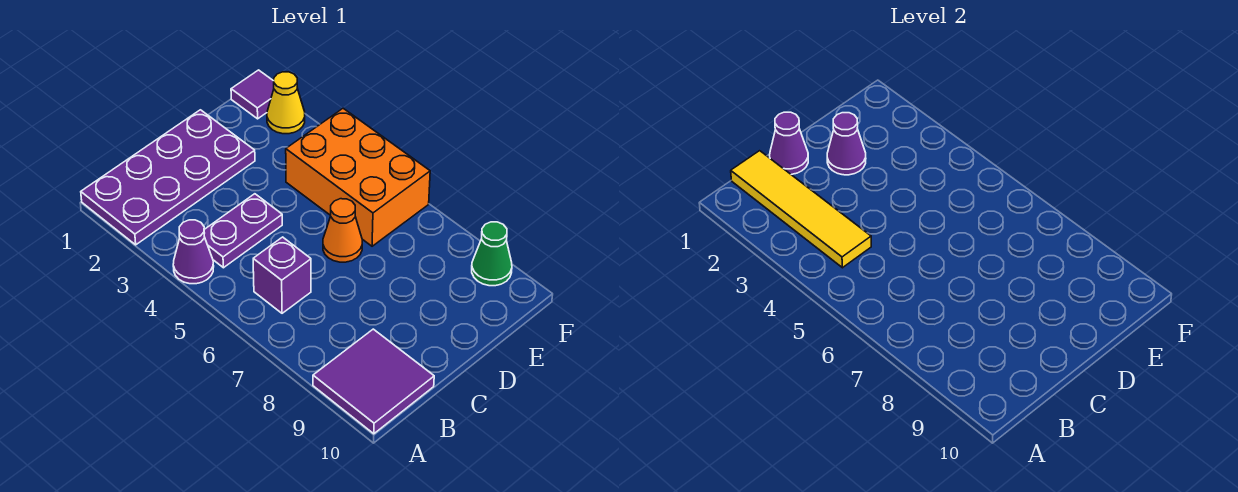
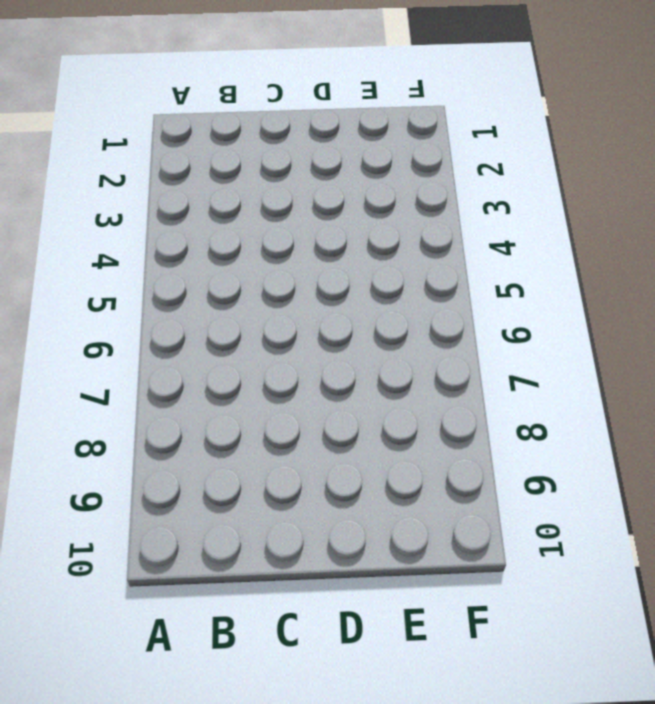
none -> purple 2x4 plate [81,110,255,245]
none -> purple 1x1 cone [173,220,214,284]
none -> purple 2x2 tile [313,329,434,434]

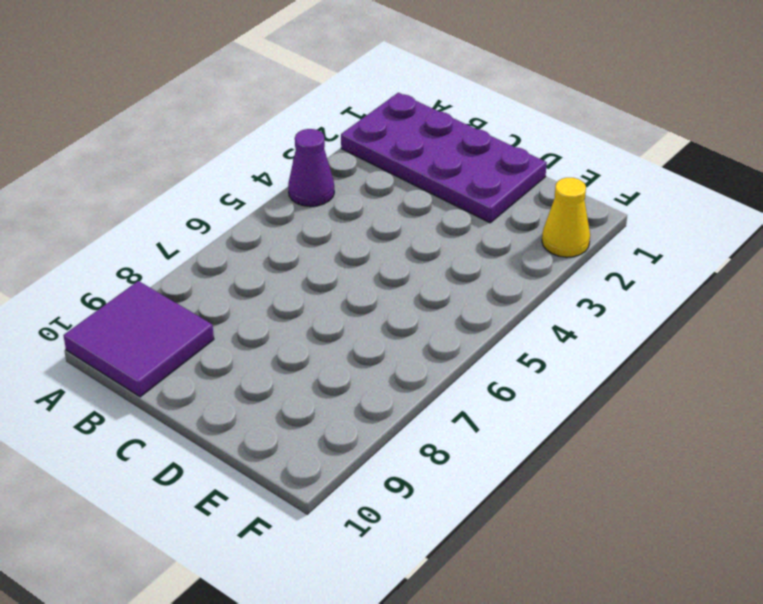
none -> purple 1x2 plate [204,194,282,268]
none -> purple 1x1 brick [253,237,311,313]
none -> orange 1x1 cone [323,199,362,262]

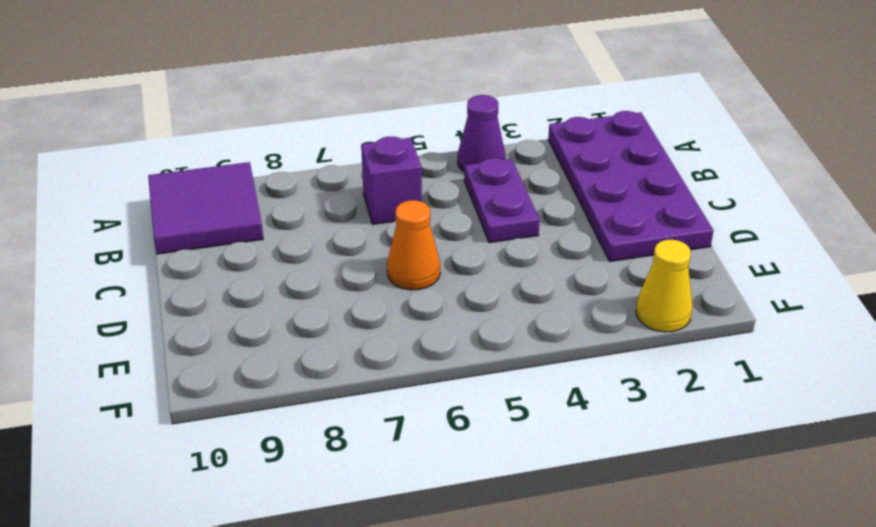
none -> orange 2x3 brick [286,108,430,246]
none -> purple 1x1 tile [231,70,274,119]
none -> green 1x1 cone [472,222,512,286]

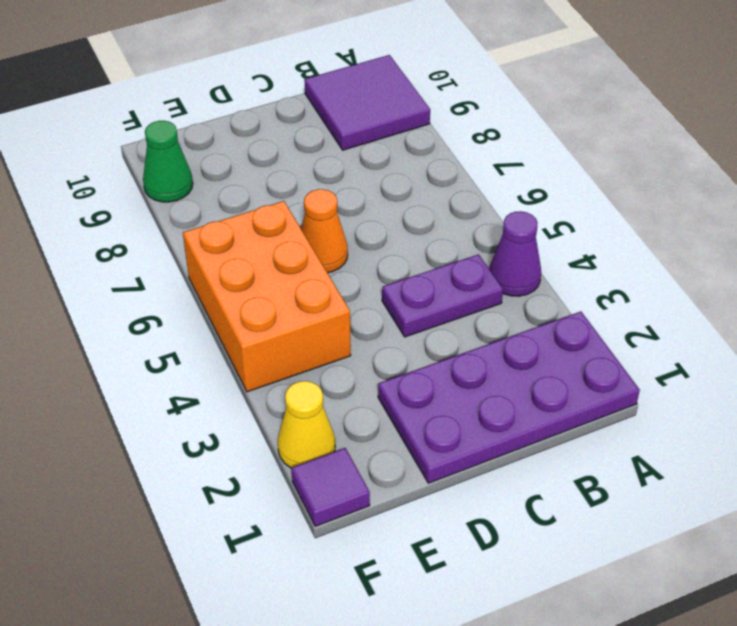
none -> purple 1x1 brick [253,237,311,313]
none -> yellow 1x4 tile [731,151,871,268]
none -> purple 1x1 cone [770,112,808,174]

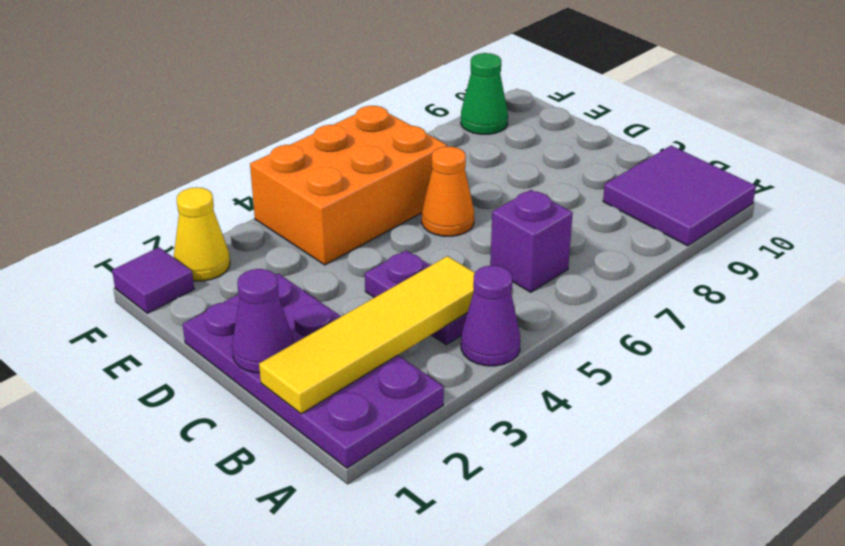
none -> purple 1x1 cone [827,113,866,175]

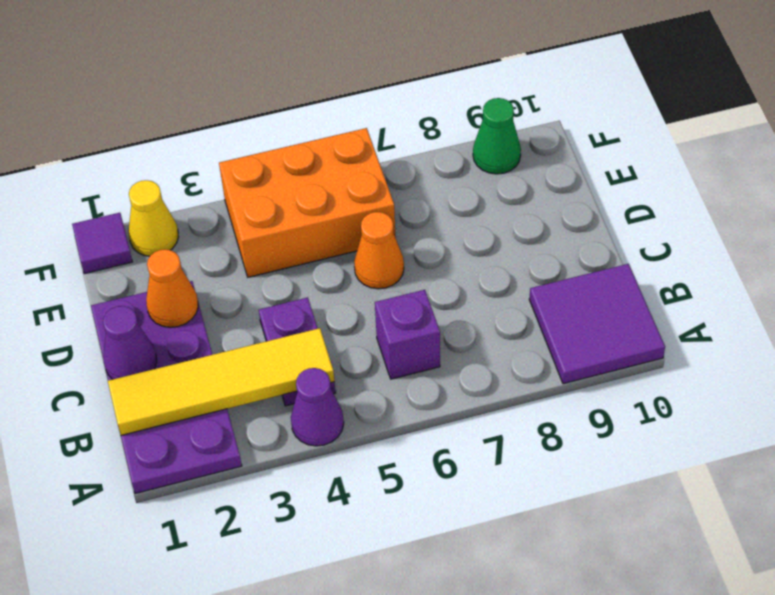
orange 1x1 cone [146,249,198,327] -> purple 1x1 cone [827,113,866,175]

